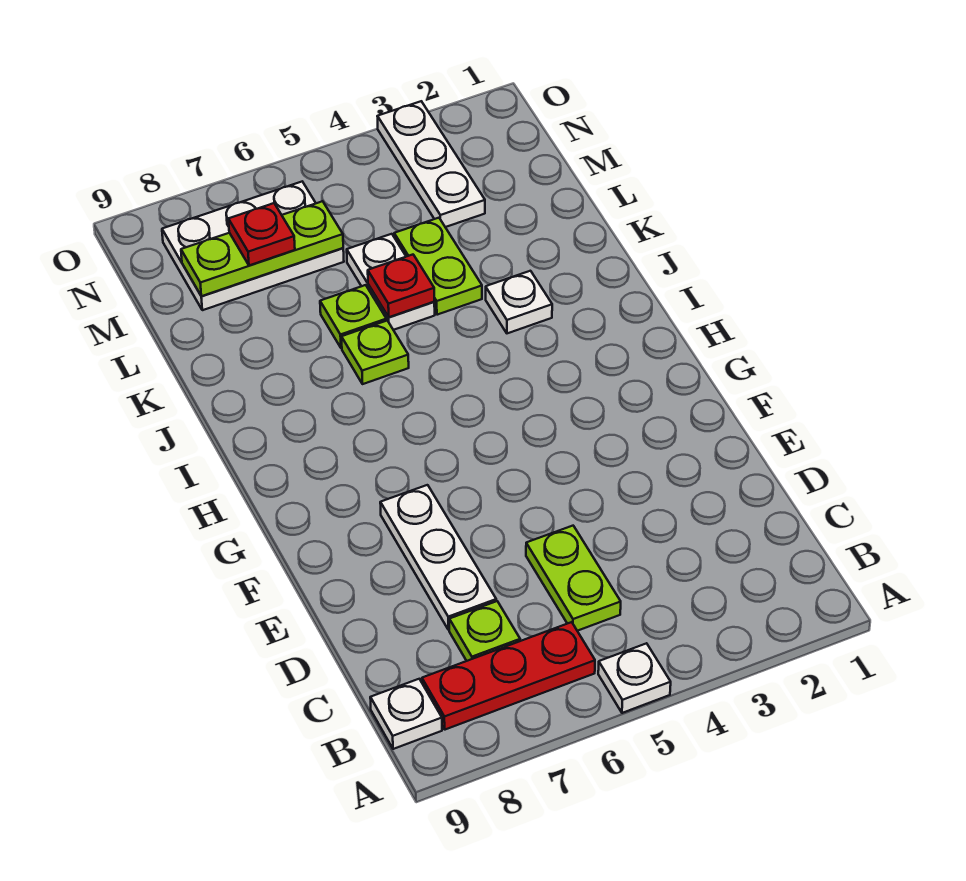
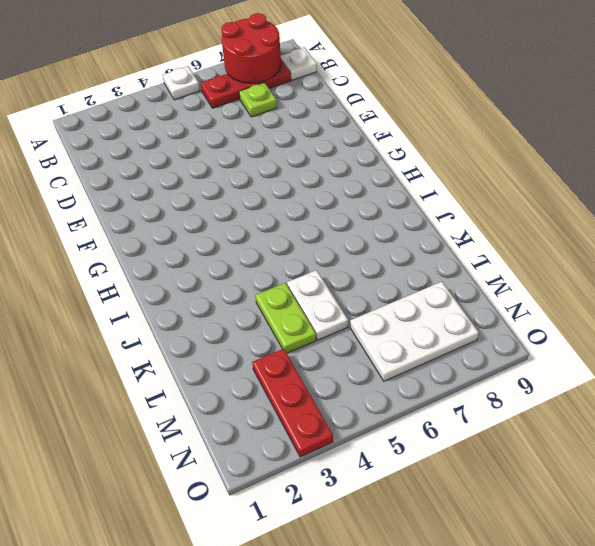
red 2x2 round brick [222,13,281,83] -> none
red 1x3 plate [252,349,333,457] -> white 1x3 plate [377,101,485,227]
none -> lime 1x2 plate [526,526,621,631]
none -> white 1x3 plate [380,485,496,630]
none -> white 1x1 plate [486,271,552,333]

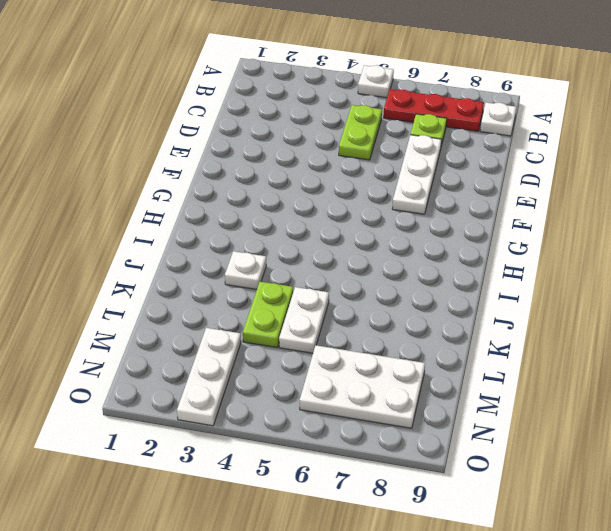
none -> lime 1x1 plate [342,321,409,384]
none -> lime 1x1 plate [320,285,386,348]
none -> red 1x1 plate [368,255,434,317]

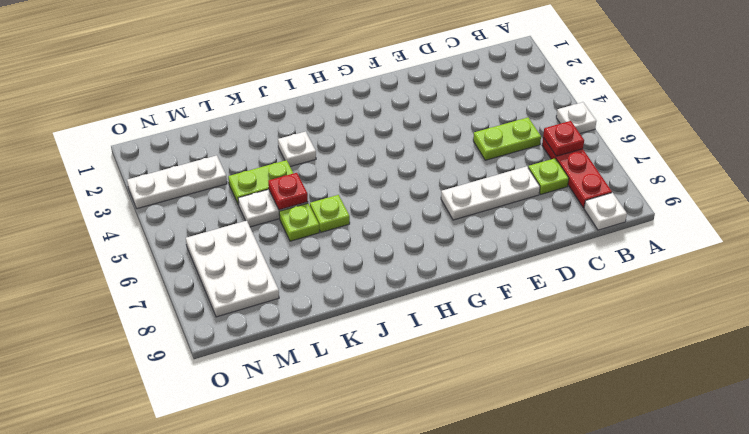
red 1x1 plate [543,121,584,156] -> red 1x1 plate moved to [228,203,295,265]
none -> lime 1x3 plate [181,201,343,296]

